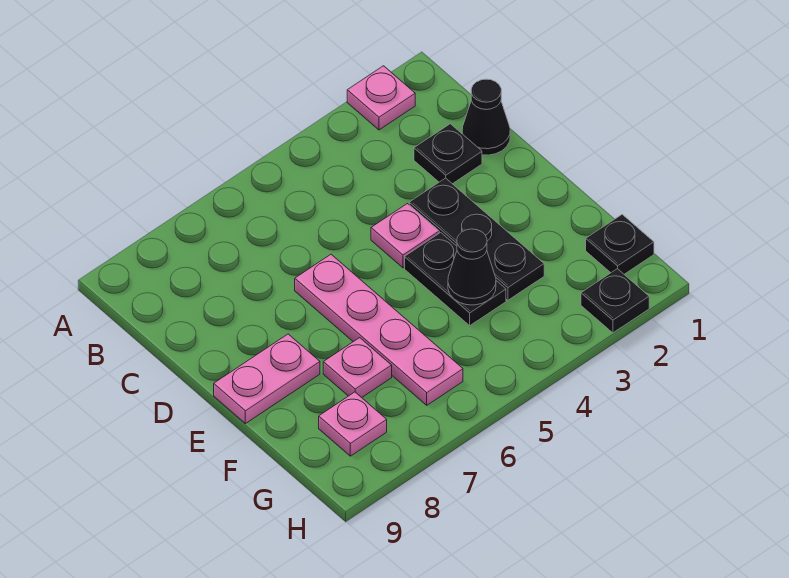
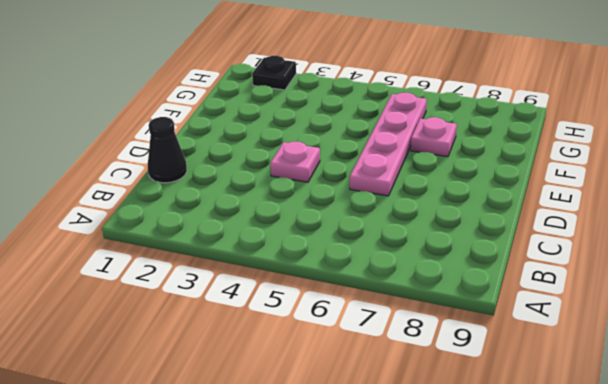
none -> pink 1x1 plate [347,66,415,130]
none -> black 1x1 plate [414,124,482,184]
none -> black 1x3 plate [409,178,544,300]

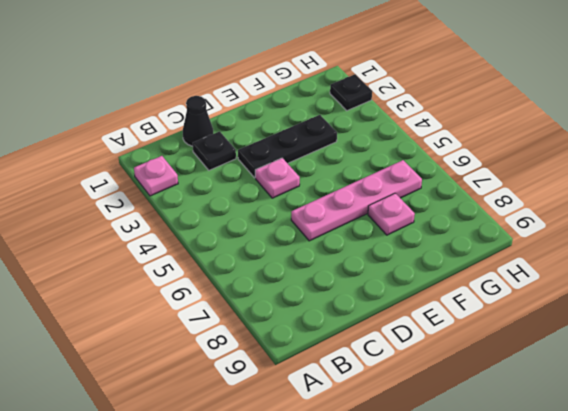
none -> black 1x2 plate [405,233,506,325]
none -> pink 1x2 plate [214,334,320,424]
none -> black 1x1 plate [586,215,654,274]

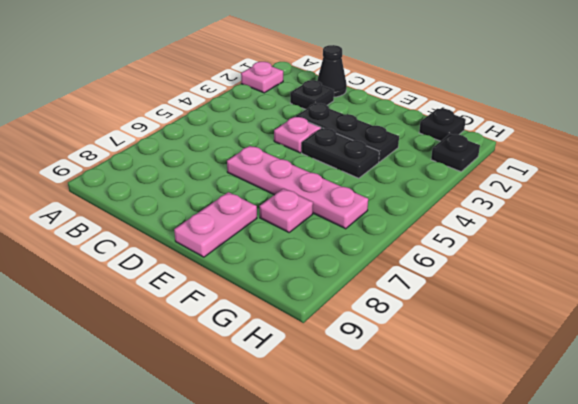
none -> pink 1x1 plate [319,392,387,456]
none -> black 1x1 cone [448,229,496,305]

